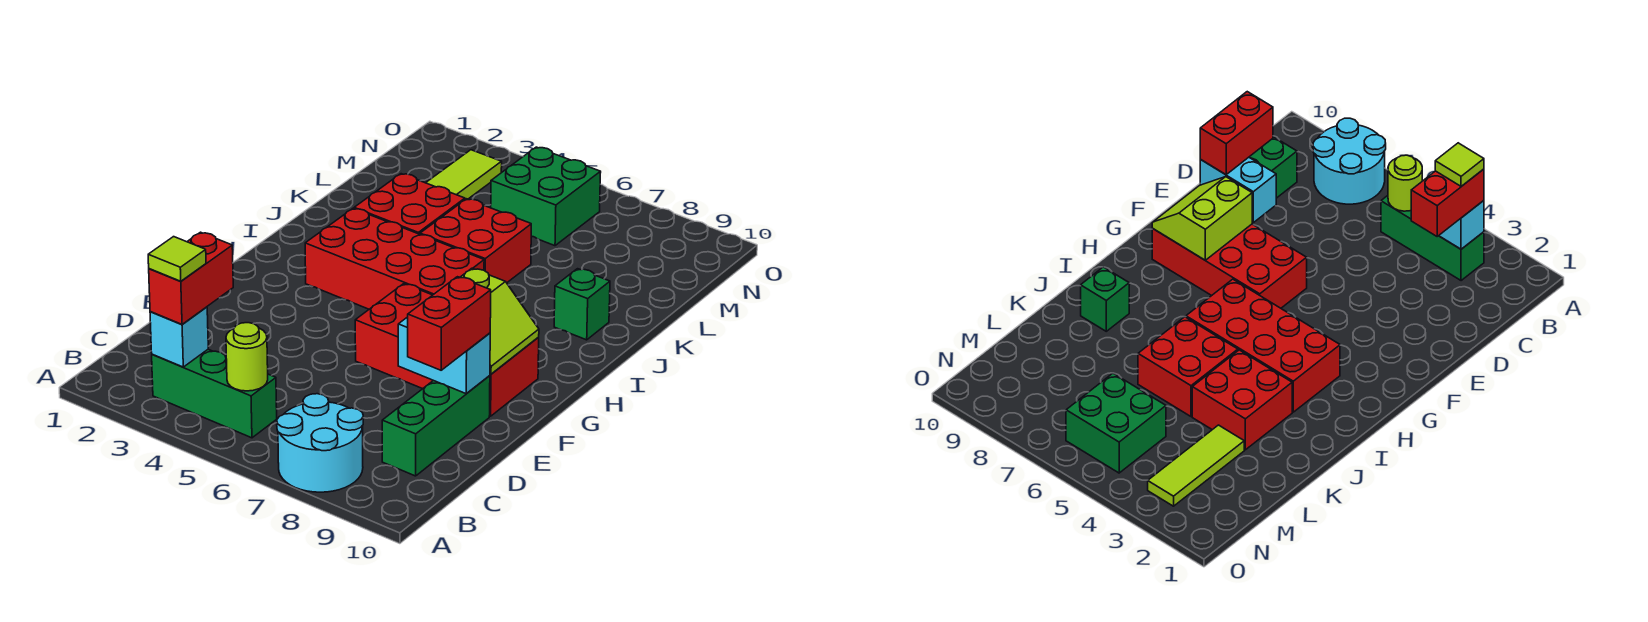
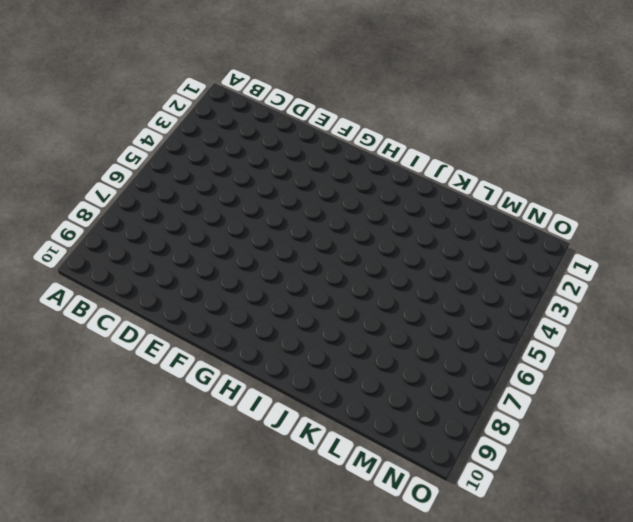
none -> cyan 2x2 round brick [277,394,363,492]
none -> green 1x3 brick [152,349,277,438]
none -> green 1x3 brick [382,376,490,476]

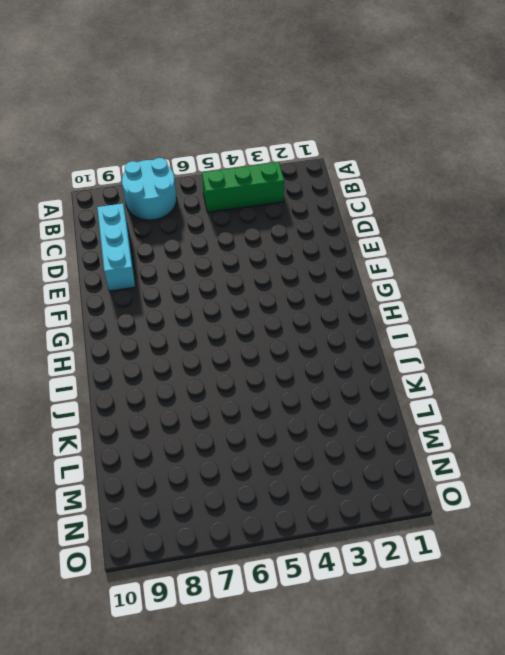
cyan 1x3 brick [97,204,135,291] -> green 1x3 brick [382,376,490,476]
none -> red 2x4 brick [355,284,539,416]
none -> red 2x4 brick [305,208,484,309]
none -> red 2x2 brick [354,174,465,234]

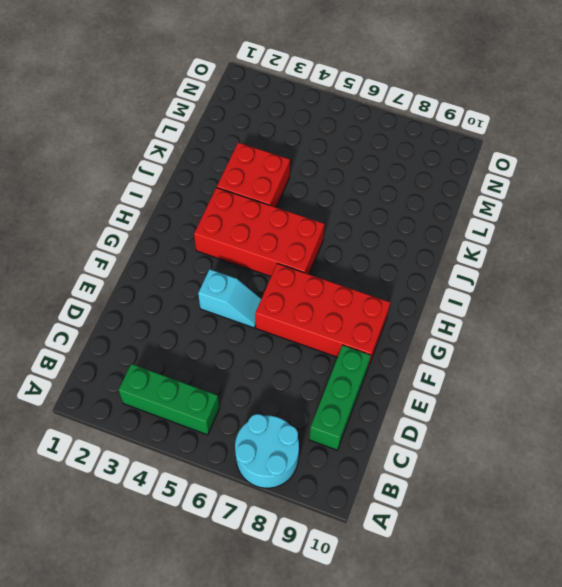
cyan 1x2 slope [198,269,261,328] -> none
none -> red 2x2 brick [420,199,531,283]
none -> green 1x1 brick [554,269,610,340]
none -> lime 1x3 tile [426,150,502,199]

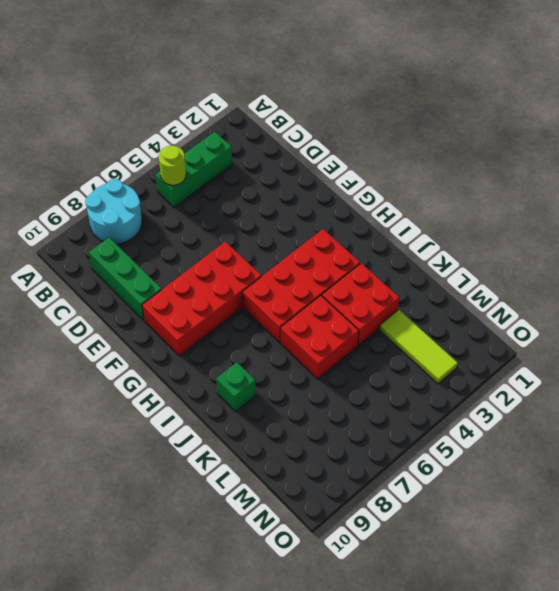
none -> green 2x2 brick [491,147,601,246]
none -> cyan 1x1 brick [150,307,208,367]
none -> cyan 1x2 brick [398,317,490,394]

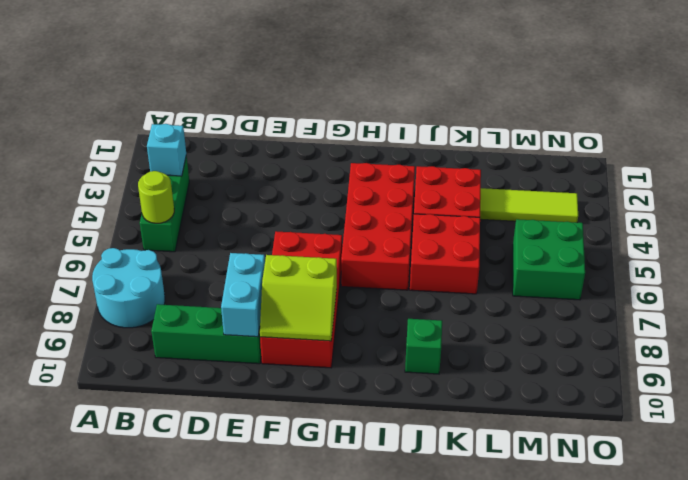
none -> red 1x2 brick [149,232,233,324]
none -> red 1x2 brick [408,277,491,370]
none -> lime 1x1 tile [148,237,206,281]

